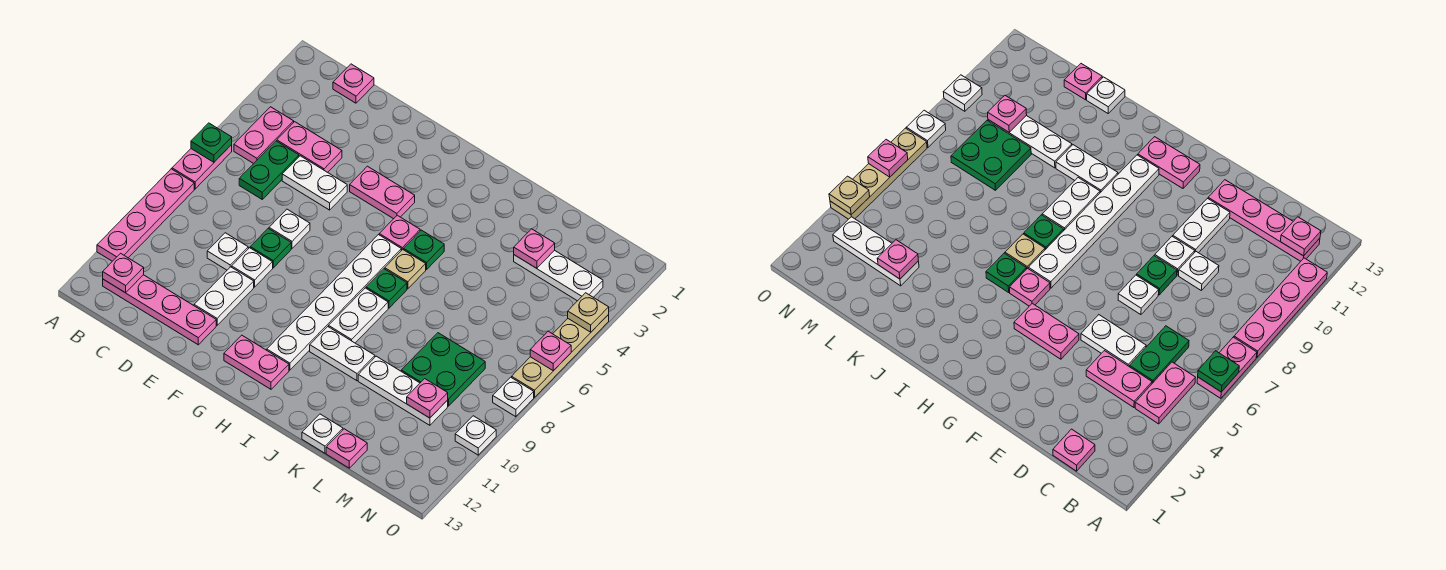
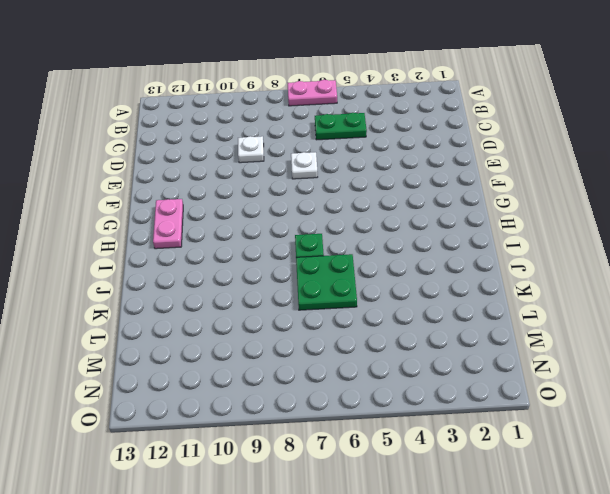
green 2x2 plate [296,254,357,310] -> green 2x2 plate moved to [401,333,485,406]
none -> pink 1x4 plate [97,169,194,261]
none -> pink 1x2 plate [234,107,294,164]
none -> pink 1x4 plate [103,275,216,345]
none -> pink 1x1 plate [333,64,374,103]

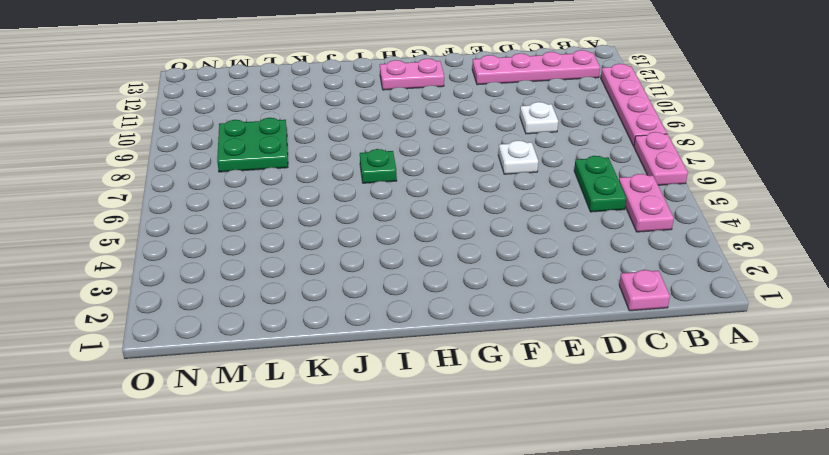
none -> pink 1x2 plate [277,122,342,172]
none -> white 1x2 plate [282,156,347,210]
none -> green 1x1 plate [250,228,291,268]
none -> white 1x1 plate [232,248,273,287]

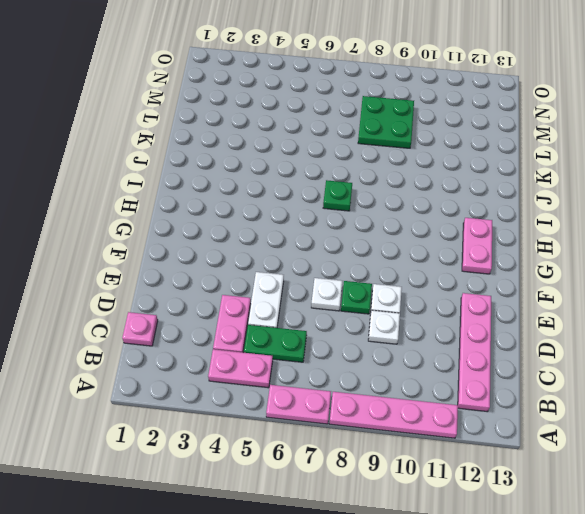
none -> white 1x2 plate [194,267,254,325]
none -> pink 1x2 plate [350,166,415,219]
none -> pink 1x1 plate [379,215,420,251]
none -> white 1x6 plate [267,235,401,370]

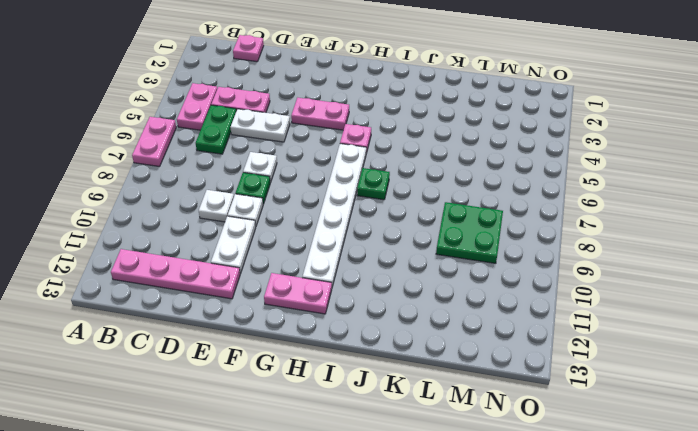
none -> pink 1x4 plate [97,169,194,261]
none -> green 1x1 plate [404,230,444,270]
none -> tan 1x1 plate [385,249,426,289]
none -> white 1x2 plate [329,288,388,343]

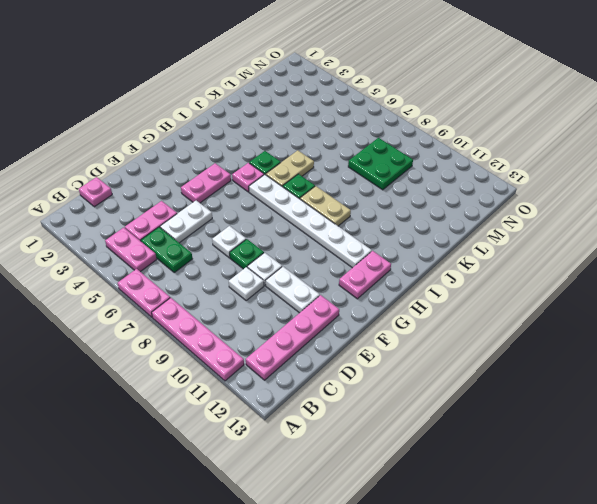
tan 1x2 plate [266,150,314,187] -> tan 1x1 plate [385,249,426,289]
tan 1x2 plate [300,186,351,226] -> white 1x2 plate [329,288,388,343]
none -> white 1x2 plate [310,327,375,381]
none -> white 1x3 plate [358,356,448,425]
none -> white 1x1 plate [302,414,343,453]
none -> white 1x3 plate [514,250,603,301]

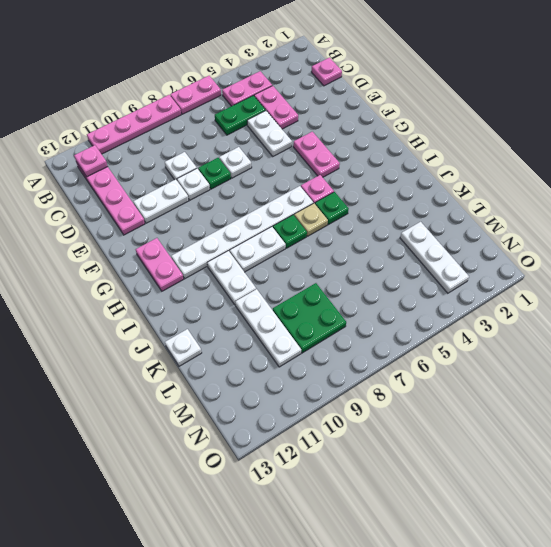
none -> pink 1x1 plate [326,429,367,468]
none -> tan 1x4 plate [512,314,609,397]
none -> white 1x1 plate [493,377,534,417]
none -> white 1x1 plate [455,416,496,455]

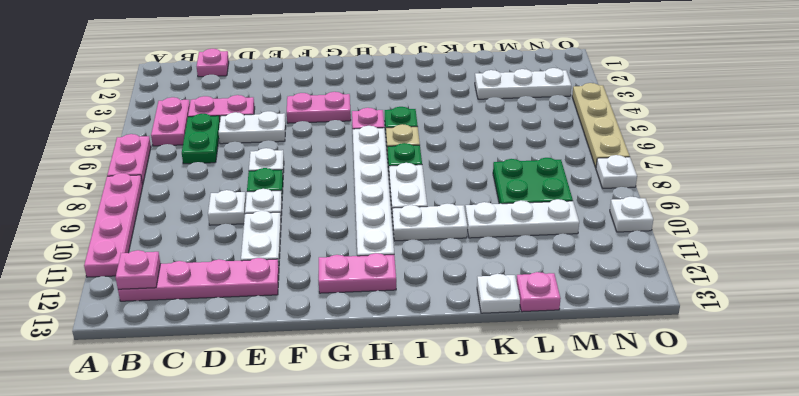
none -> green 1x1 plate [191,123,232,162]
none -> pink 1x1 plate [514,229,555,268]
none -> pink 1x1 plate [407,379,448,418]
none -> tan 1x1 plate [568,293,609,332]

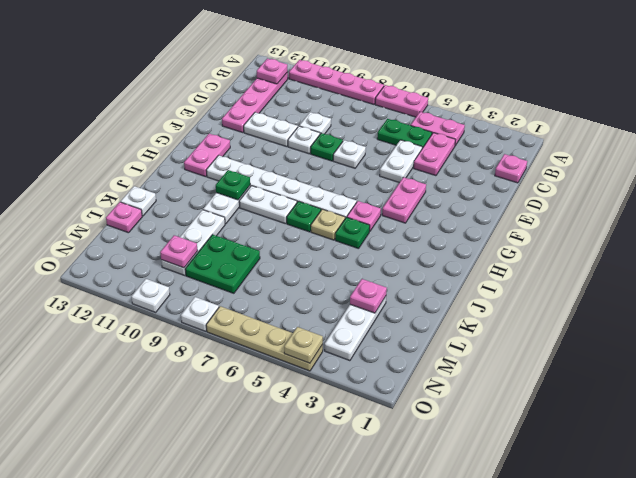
green 1x1 plate [216,170,250,200] -> green 1x1 plate moved to [191,123,232,162]
none -> pink 1x1 plate [530,331,571,371]

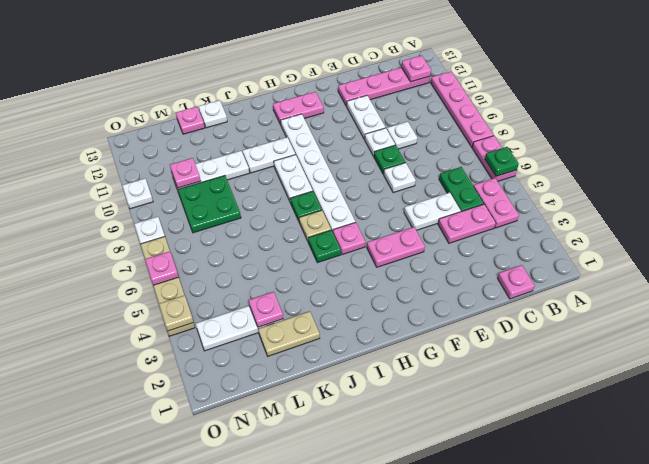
tan 1x2 plate [258,311,320,356] -> none

